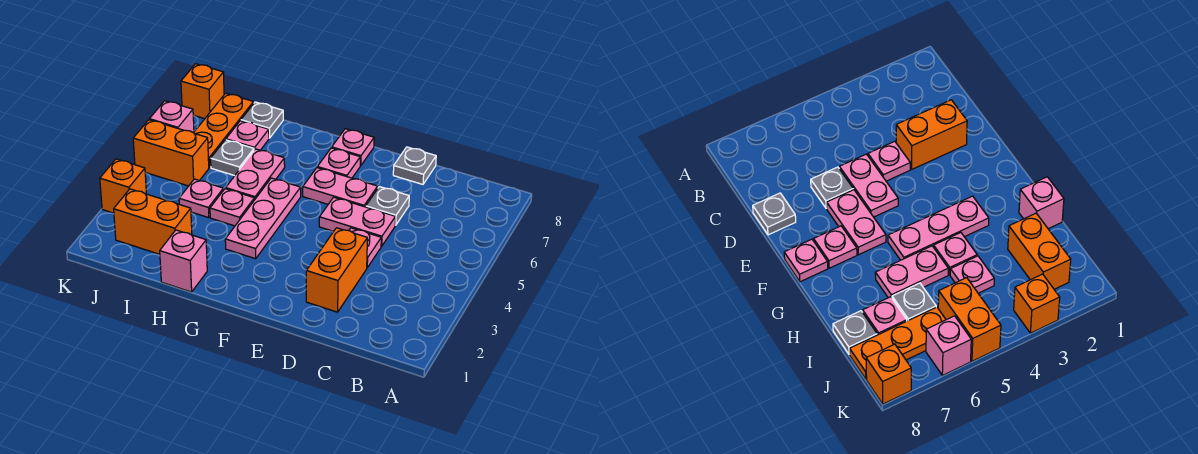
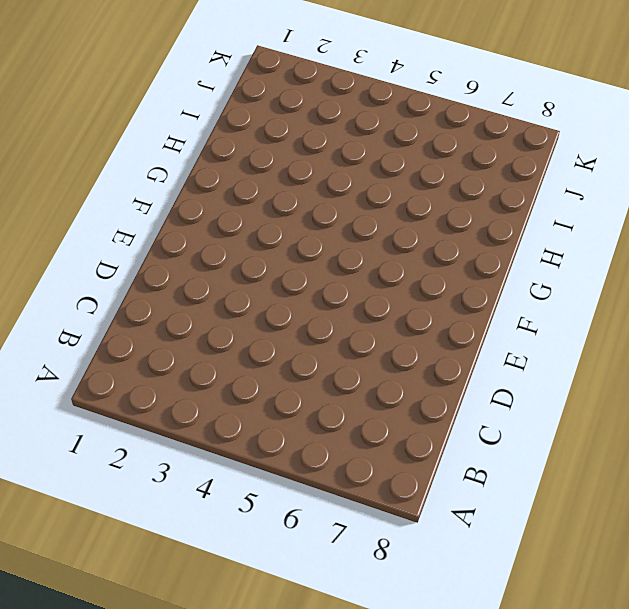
none -> orange 1x2 brick [306,228,367,312]
none -> pink 1x1 plate [349,228,381,268]
none -> pink 1x2 plate [319,197,395,246]

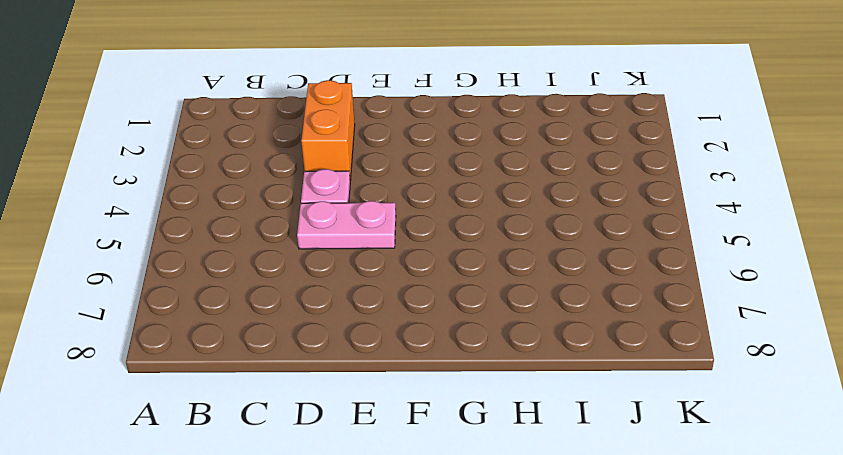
none -> grey 1x1 plate [366,187,409,225]
none -> grey 1x1 plate [393,147,436,184]
none -> pink 1x2 plate [303,168,378,207]

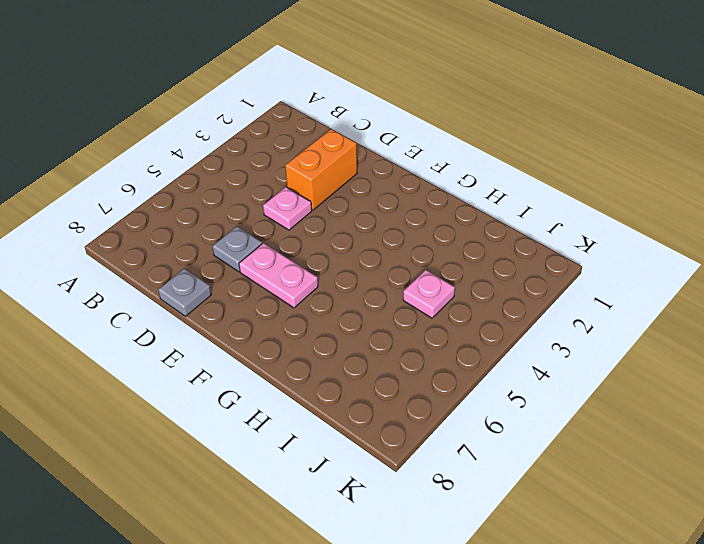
none -> pink 1x2 plate [319,197,395,246]
none -> pink 1x1 plate [317,148,360,178]
none -> pink 1x1 plate [332,129,374,166]

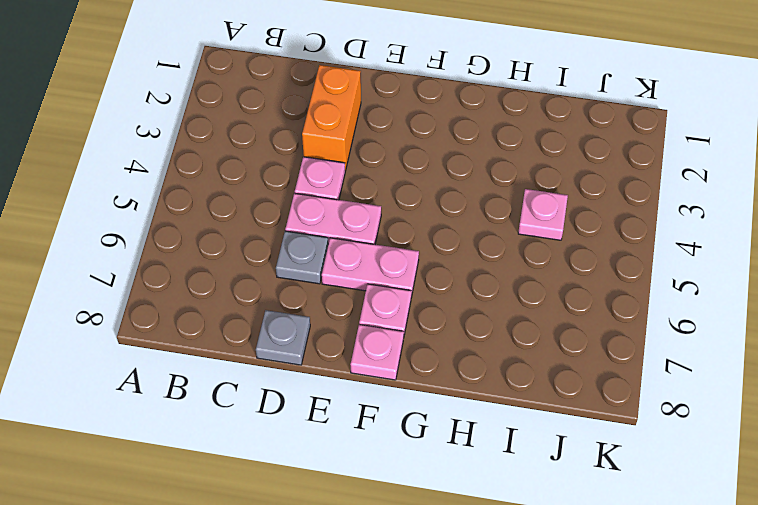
none -> pink 1x3 plate [225,178,301,259]
none -> pink 1x1 brick [160,230,207,292]
none -> pink 1x1 plate [210,189,254,226]

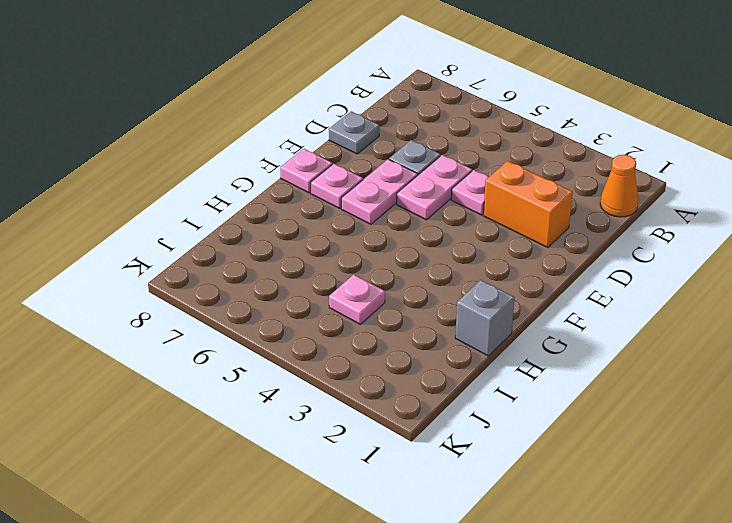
orange 1x1 cone [600,155,639,217] -> none
grey 1x1 brick [455,280,514,356] -> pink 1x1 brick [160,230,207,292]
none -> pink 1x3 plate [225,178,301,259]
none -> pink 1x1 plate [210,189,254,226]
none -> pink 1x2 plate [226,149,285,200]

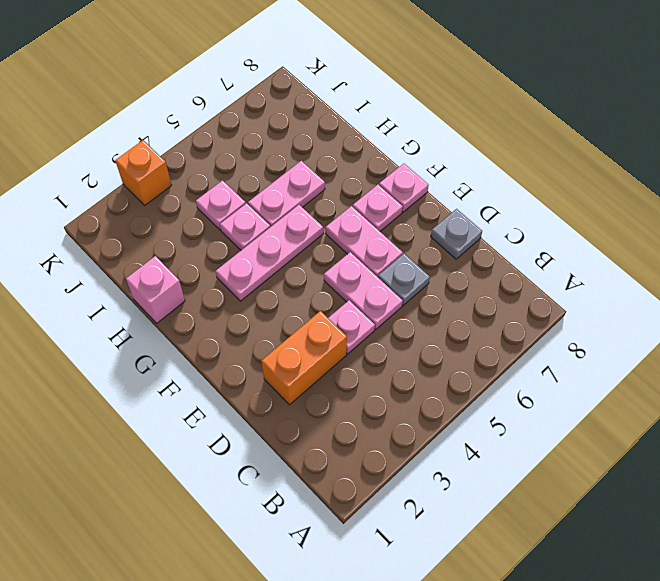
none -> orange 1x2 brick [114,189,192,254]
none -> grey 1x1 plate [211,140,254,176]
none -> pink 1x1 plate [226,121,269,150]

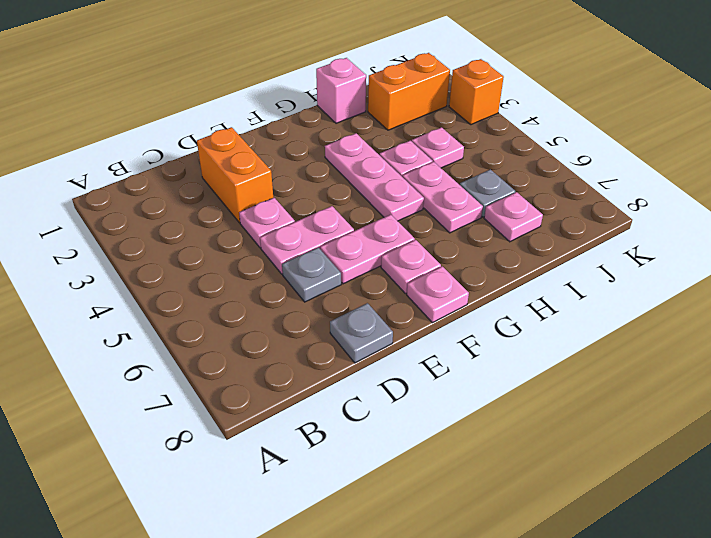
none -> grey 1x1 plate [241,102,283,138]
none -> orange 1x2 brick [133,120,209,186]
none -> orange 1x3 plate [194,93,254,168]

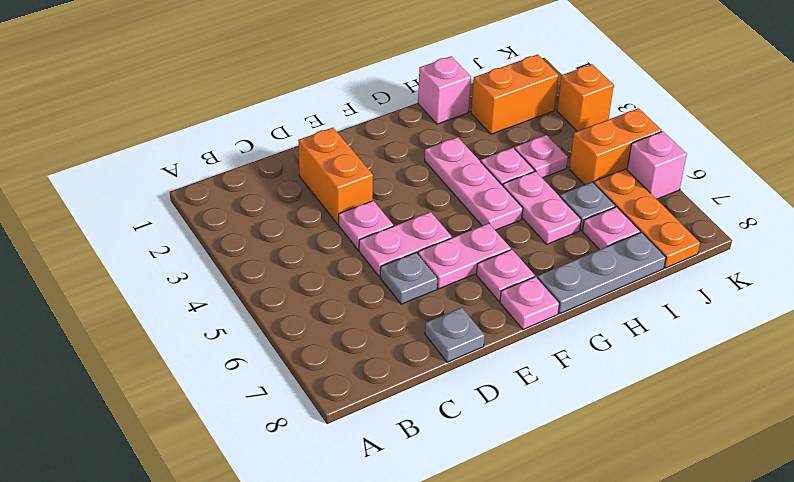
grey 1x3 plate [537,232,666,313] -> grey 1x1 plate [241,102,283,138]
none -> orange 1x1 brick [181,64,224,119]

